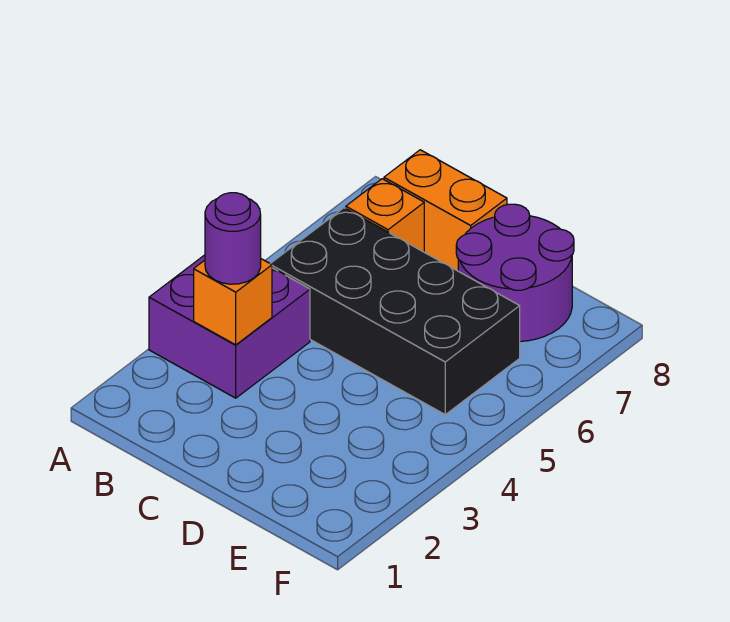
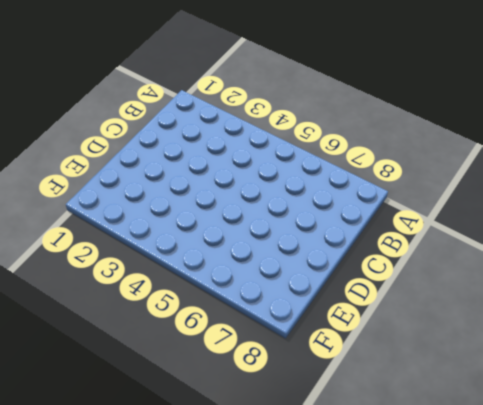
none -> purple 2x2 brick [149,255,310,398]
none -> black 2x4 brick [270,208,520,414]

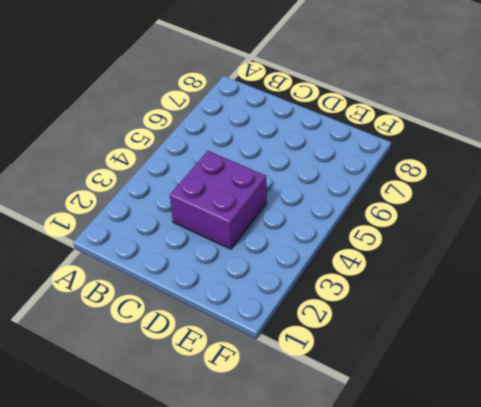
purple 2x2 brick [170,151,267,249] -> purple 2x2 brick moved to [149,255,310,398]
none -> black 2x4 brick [270,208,520,414]
none -> orange 1x1 brick [346,179,424,252]

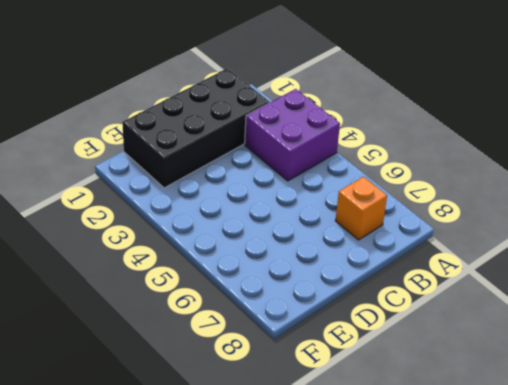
black 2x4 brick [122,68,269,188] -> black 2x4 brick moved to [270,208,520,414]
none -> orange 1x2 brick [384,150,507,271]
none -> purple 2x2 round brick [456,204,574,342]

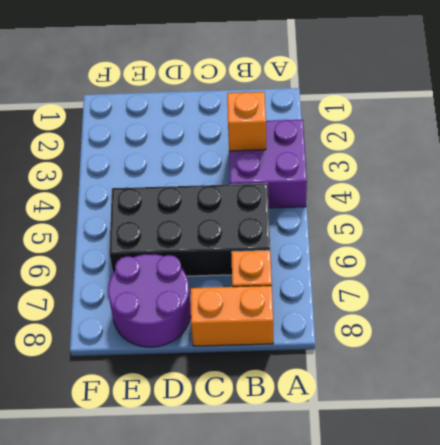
none -> purple 1x1 round brick [205,193,261,284]

